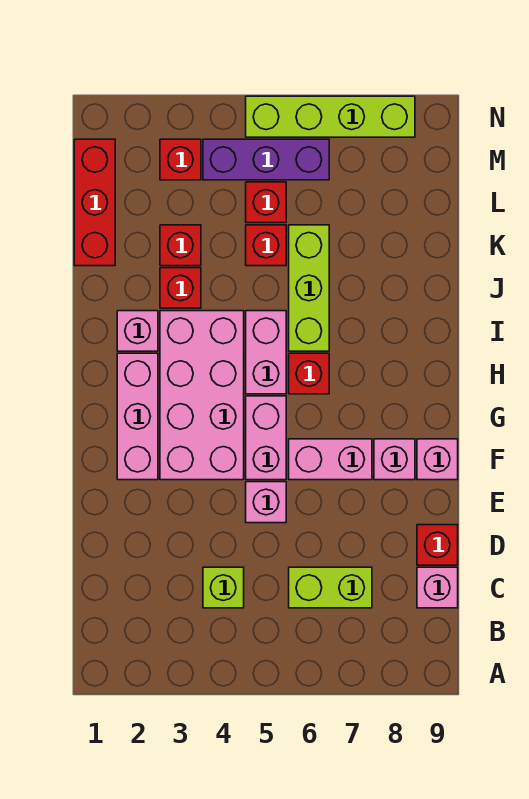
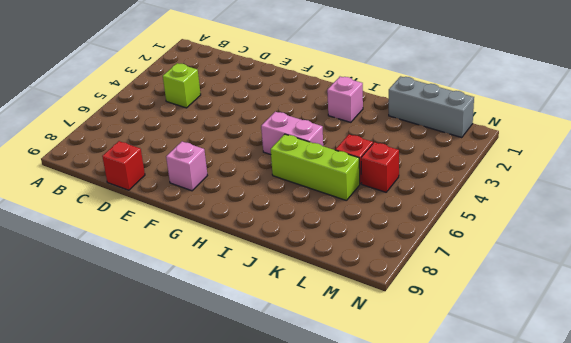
grey 1x3 brick [389,76,474,138] -> red 1x3 brick [74,139,115,266]
none -> lime 1x2 brick [289,567,372,608]
none -> pink 1x1 brick [417,567,458,608]
none -> pink 1x1 brick [246,482,286,523]

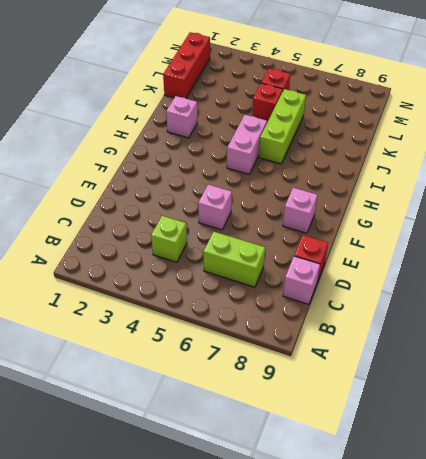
none -> pink 1x3 brick [117,353,158,480]
none -> pink 2x4 brick [160,311,244,480]
none -> pink 1x2 brick [246,396,286,480]

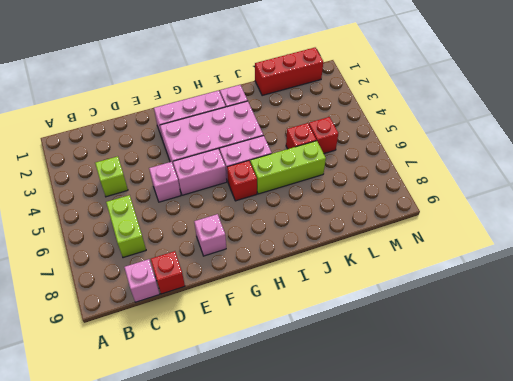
none -> pink 1x2 brick [289,439,372,480]
none -> pink 1x1 brick [417,439,458,480]
none -> red 1x1 brick [160,268,201,308]

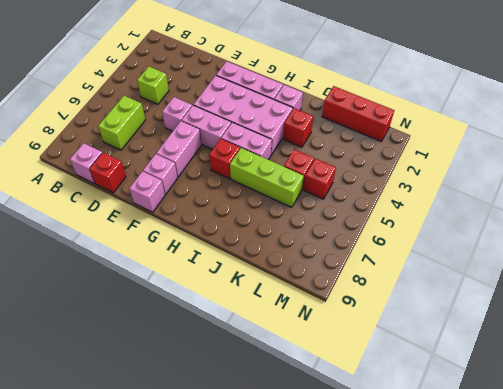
none -> red 1x1 brick [160,225,201,266]
none -> red 1x1 brick [160,139,201,180]
none -> purple 1x3 brick [203,139,329,180]

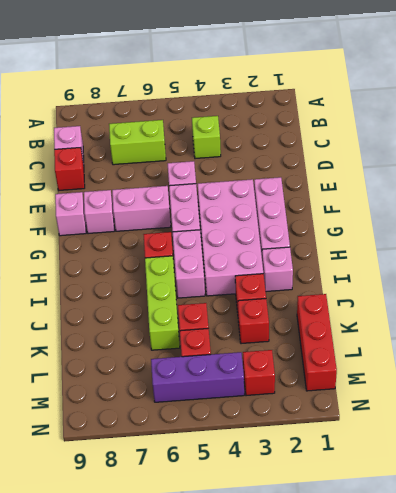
none -> lime 1x4 brick [246,96,415,137]

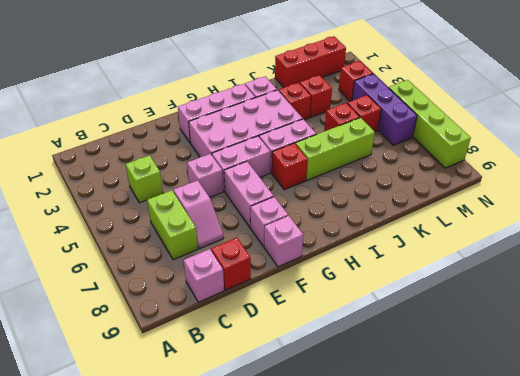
pink 1x2 slope [173,180,224,249] -> none

